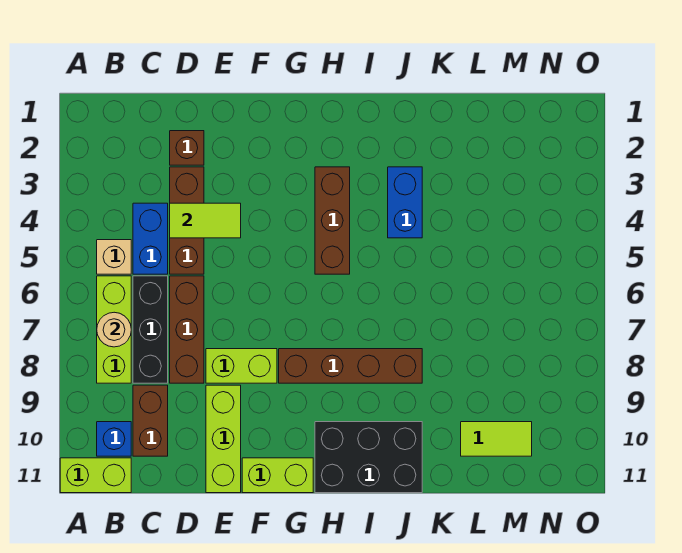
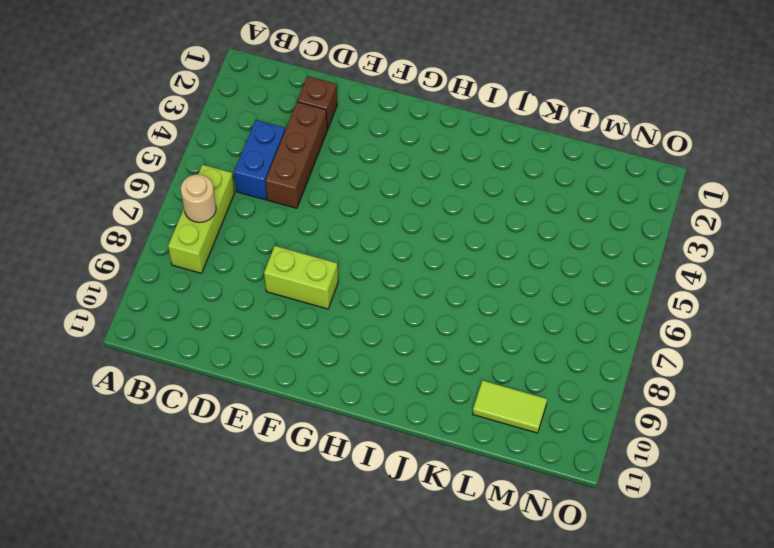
none -> lime 1x2 brick [60,458,131,493]
none -> tan 1x1 brick [97,240,131,274]
none -> blue 1x1 brick [97,422,131,456]

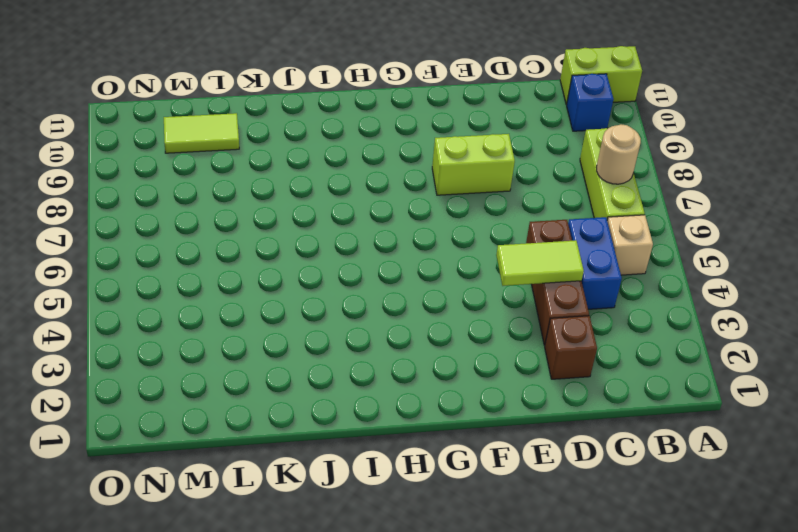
none -> black 1x3 brick [133,276,168,383]
none -> brown 1x2 brick [133,385,168,456]
none -> brown 1x3 brick [170,276,204,383]

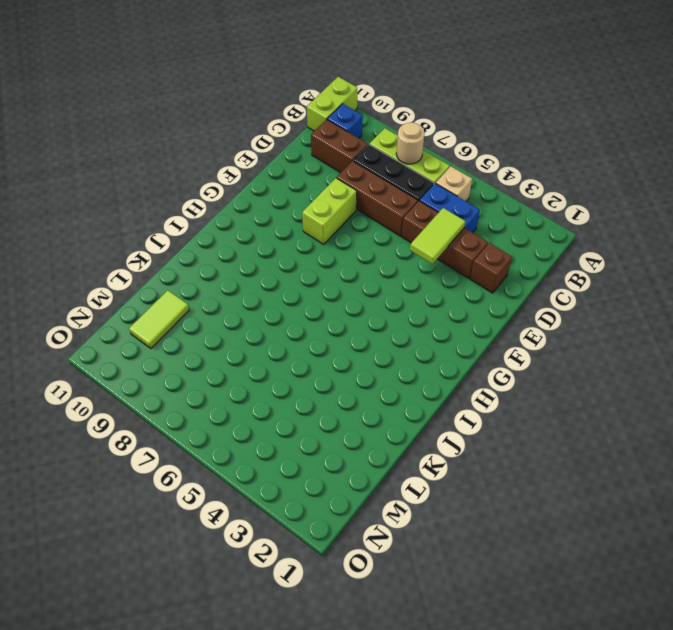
none -> lime 1x3 brick [206,385,241,493]
none -> lime 1x2 brick [242,458,313,493]
none -> brown 1x4 brick [279,349,422,383]

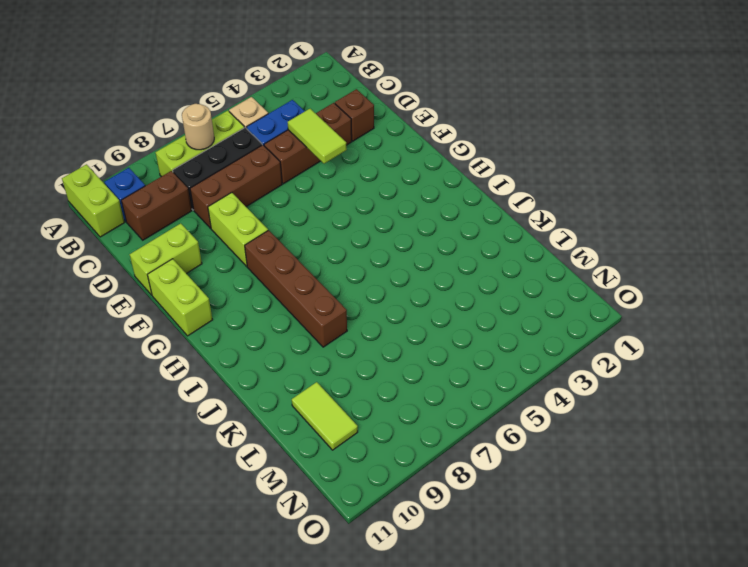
lime 1x2 brick [130,223,202,295] -> lime 1x3 brick [206,385,241,493]
none -> brown 1x3 brick [315,167,350,274]
none -> black 2x3 brick [315,422,422,493]
none -> blue 1x2 brick [388,167,422,238]

